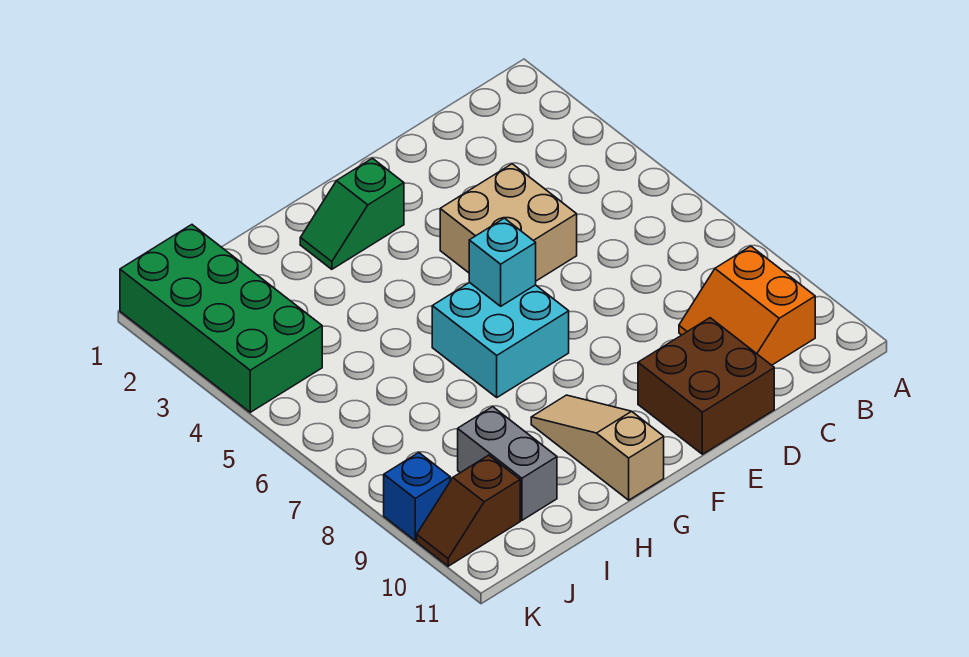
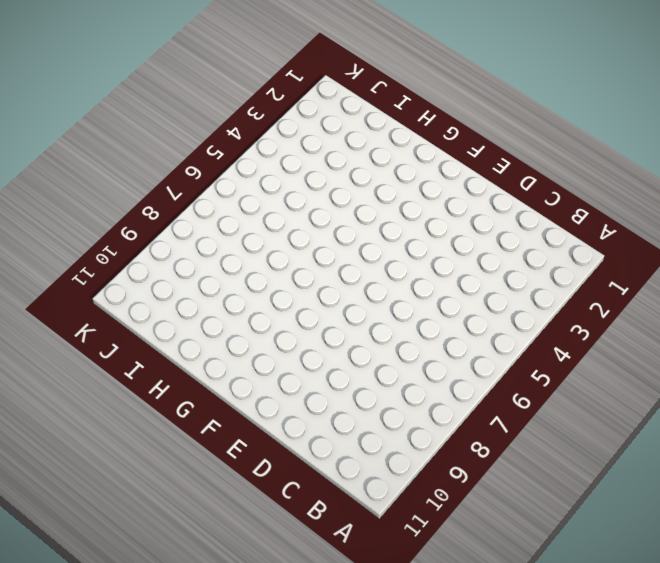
none -> orange 2x2 slope [679,246,815,365]
none -> tan 2x2 brick [440,164,577,281]

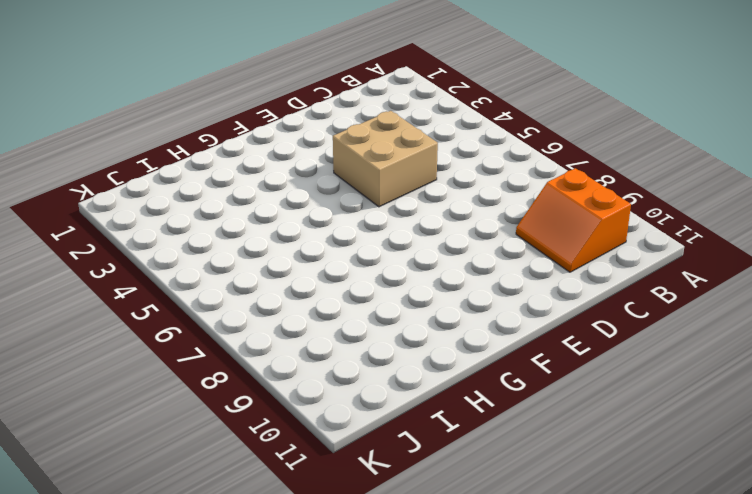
none -> brown 2x2 brick [638,318,774,454]
none -> green 1x2 slope [300,158,404,269]

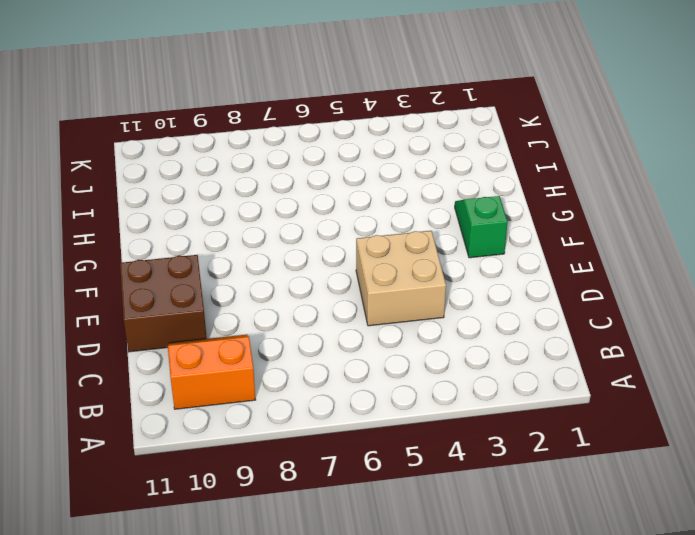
none -> cyan 2x2 brick [432,282,569,397]
none -> tan 1x3 slope [531,395,664,500]

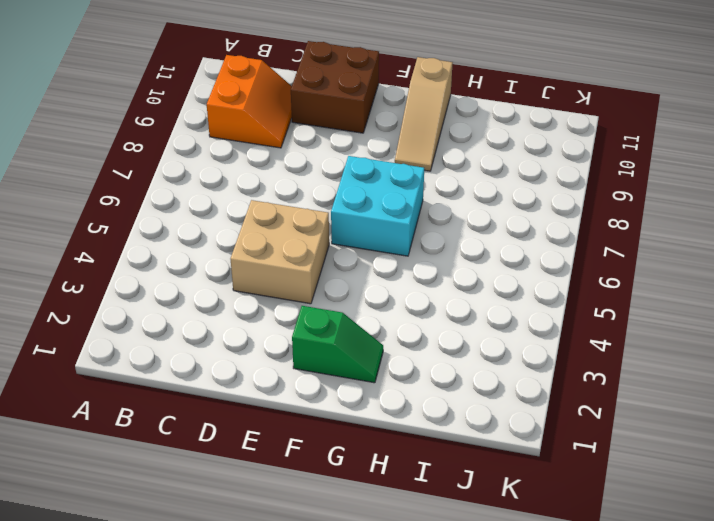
none -> grey 1x2 brick [458,407,557,520]
none -> green 2x4 brick [120,225,322,412]

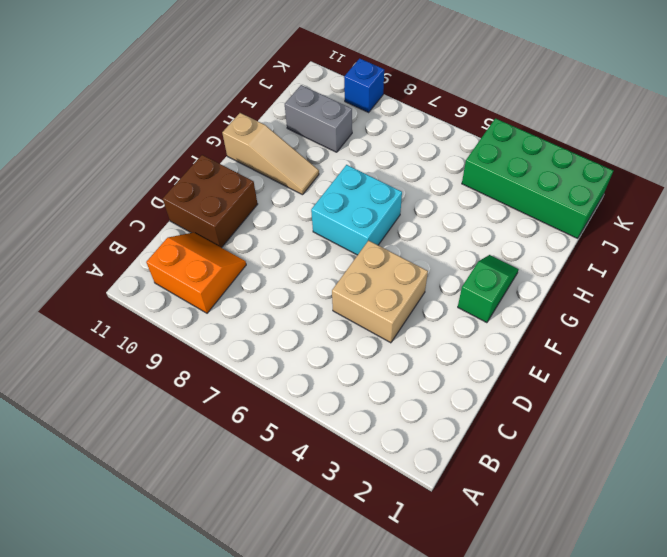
none -> brown 1x2 slope [417,455,520,566]
none -> cyan 1x1 brick [469,218,536,306]

